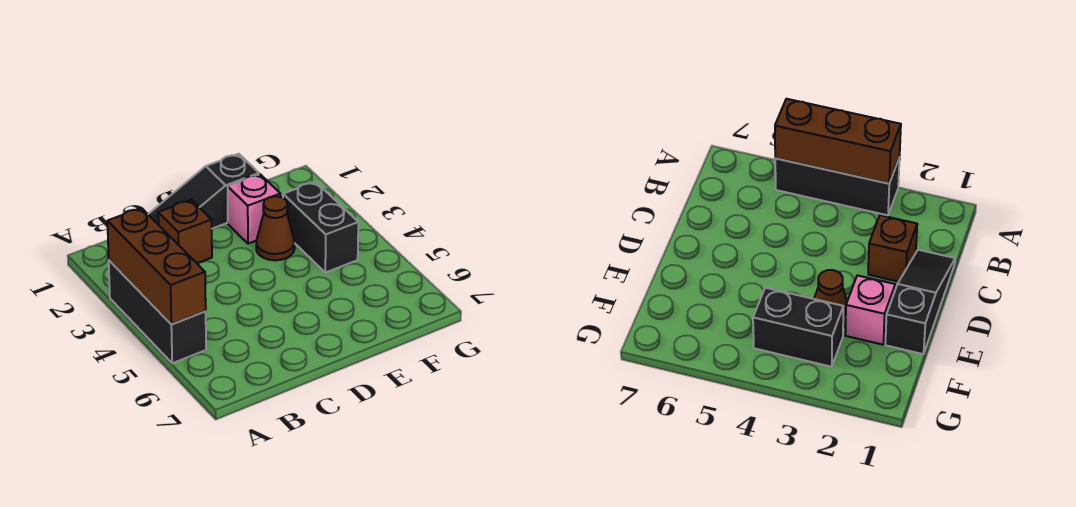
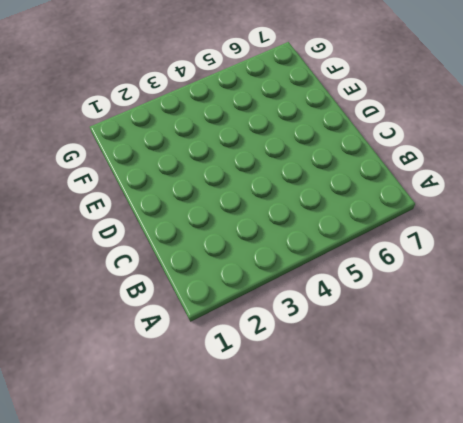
none -> black 1x3 brick [109,260,206,363]
none -> black 1x3 slope [148,154,259,229]

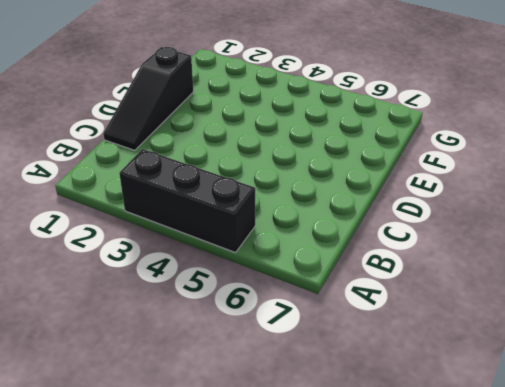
none -> brown 1x1 brick [158,200,212,263]
none -> pink 1x1 brick [228,174,280,244]

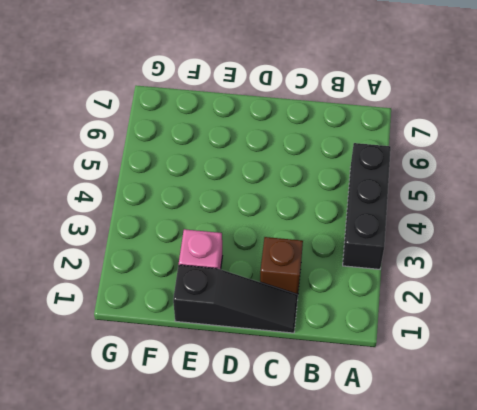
none -> brown 1x1 cone [256,196,295,260]
none -> black 1x2 brick [283,182,358,273]

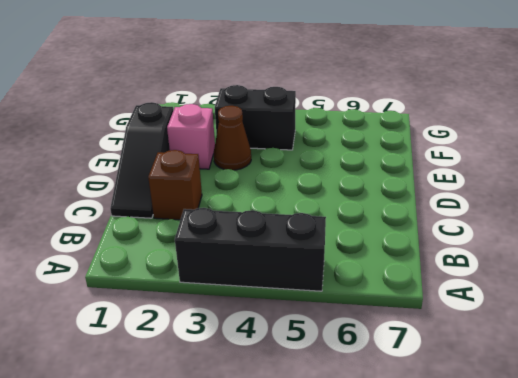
none -> brown 1x3 brick [107,208,206,324]

